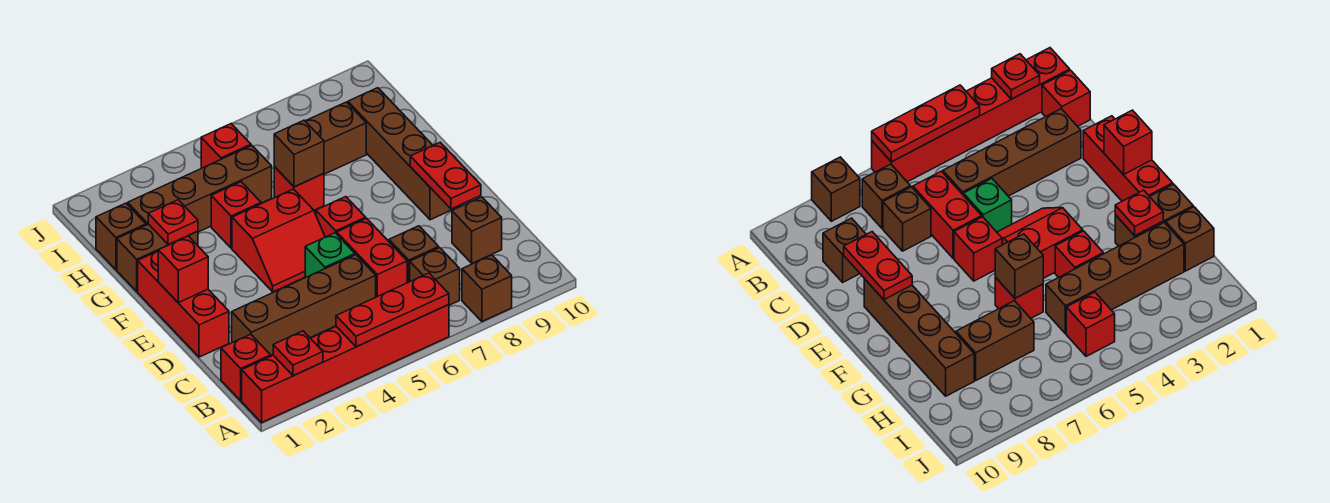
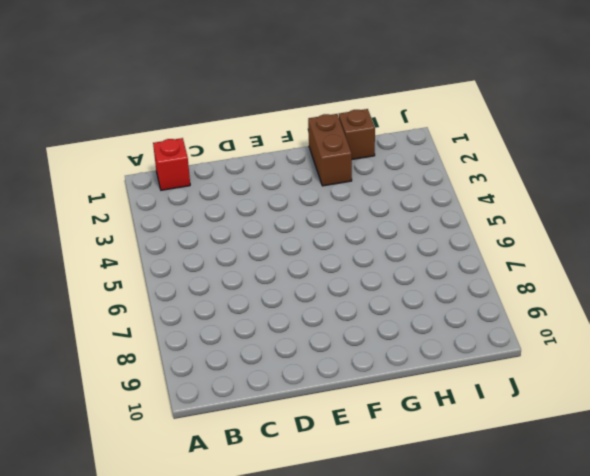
none -> red 1x6 brick [242,305,449,423]
none -> brown 1x1 brick [462,255,512,321]
none -> brown 1x1 brick [410,248,460,305]

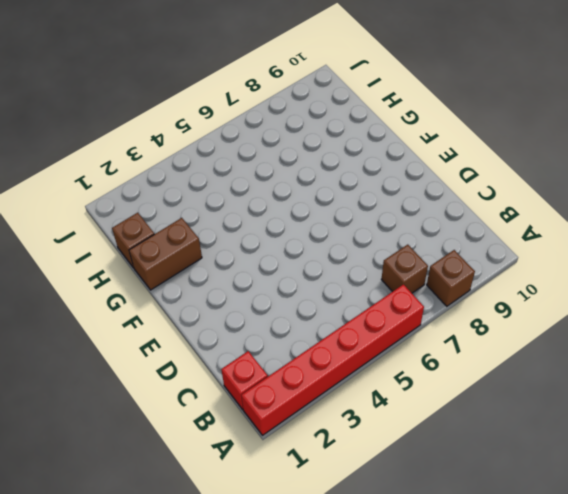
none -> brown 1x4 brick [232,255,376,355]
none -> red 1x2 brick [337,218,407,297]
none -> brown 1x1 brick [389,226,439,283]

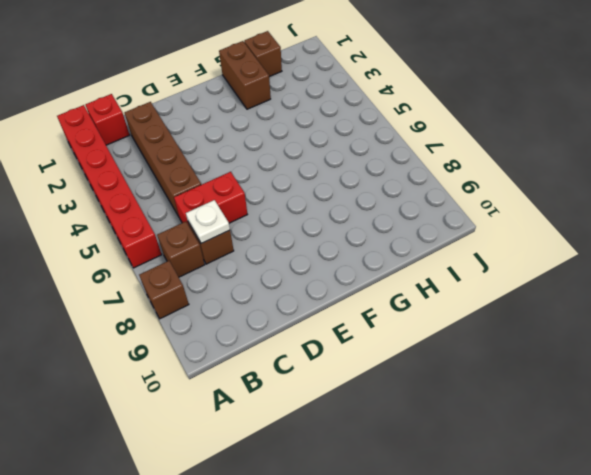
white 1x1 plate [186,200,230,244] -> none
none -> brown 1x1 brick [452,197,502,263]
none -> red 1x3 brick [138,251,229,357]
none -> green 1x1 brick [305,233,355,278]

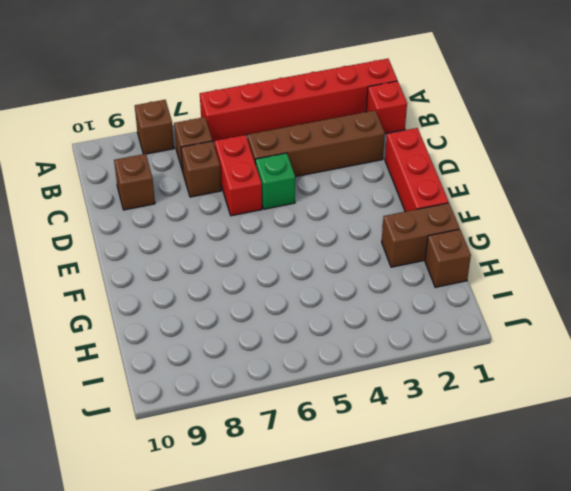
none -> red 2x2 slope [232,189,325,292]
none -> red 1x1 brick [316,197,366,237]
none -> brown 1x4 brick [348,88,460,220]

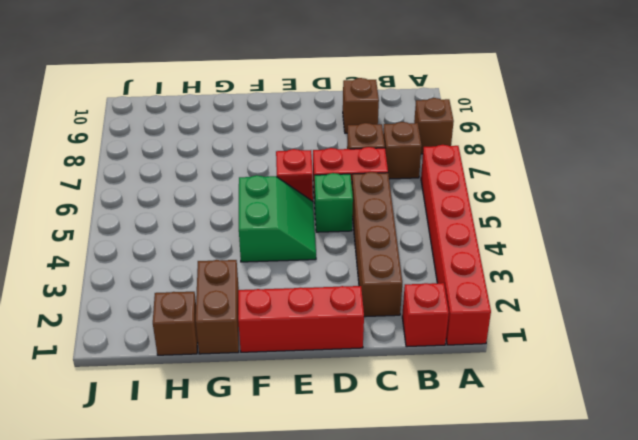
green 2x2 slope [239,175,316,262] -> red 2x2 slope [232,189,325,292]
none -> brown 1x4 brick [348,88,460,220]
none -> red 1x1 brick [211,182,261,248]
none -> red 1x1 brick [274,167,324,210]

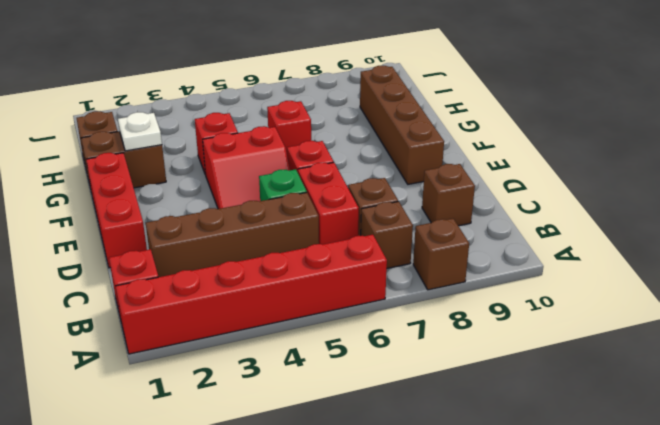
white 1x1 plate [118,112,162,151] -> red 1x1 plate [148,200,198,245]
none -> brown 1x4 brick [128,146,272,232]
none -> brown 1x2 brick [306,102,366,174]
none -> red 1x1 brick [201,124,251,168]

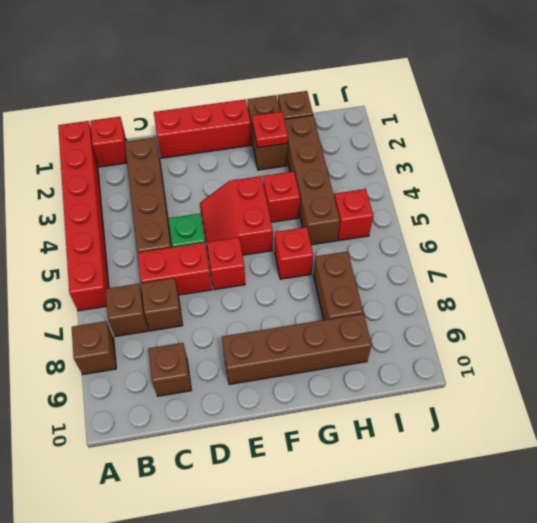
none -> red 1x1 plate [273,331,323,376]
none -> red 1x3 plate [336,273,449,347]
none -> red 1x2 plate [410,142,481,209]

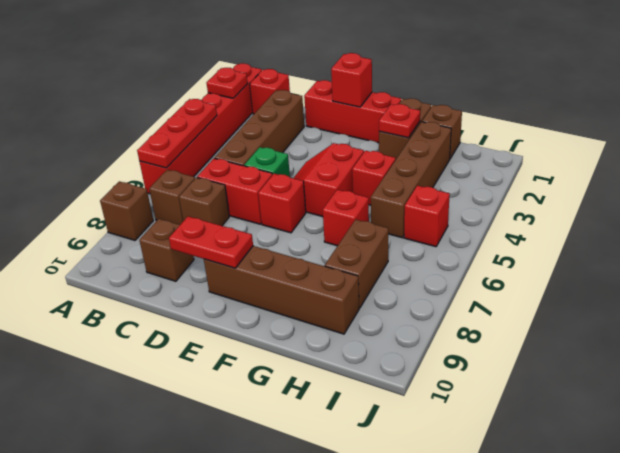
none -> brown 1x1 brick [274,120,324,187]

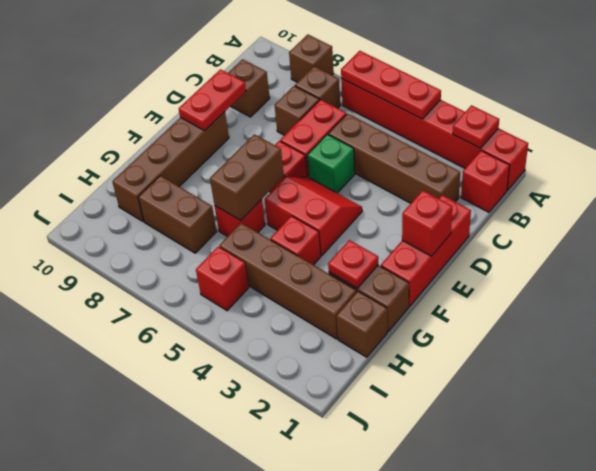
brown 1x2 brick [210,134,284,220] -> brown 1x1 brick [274,120,324,187]

